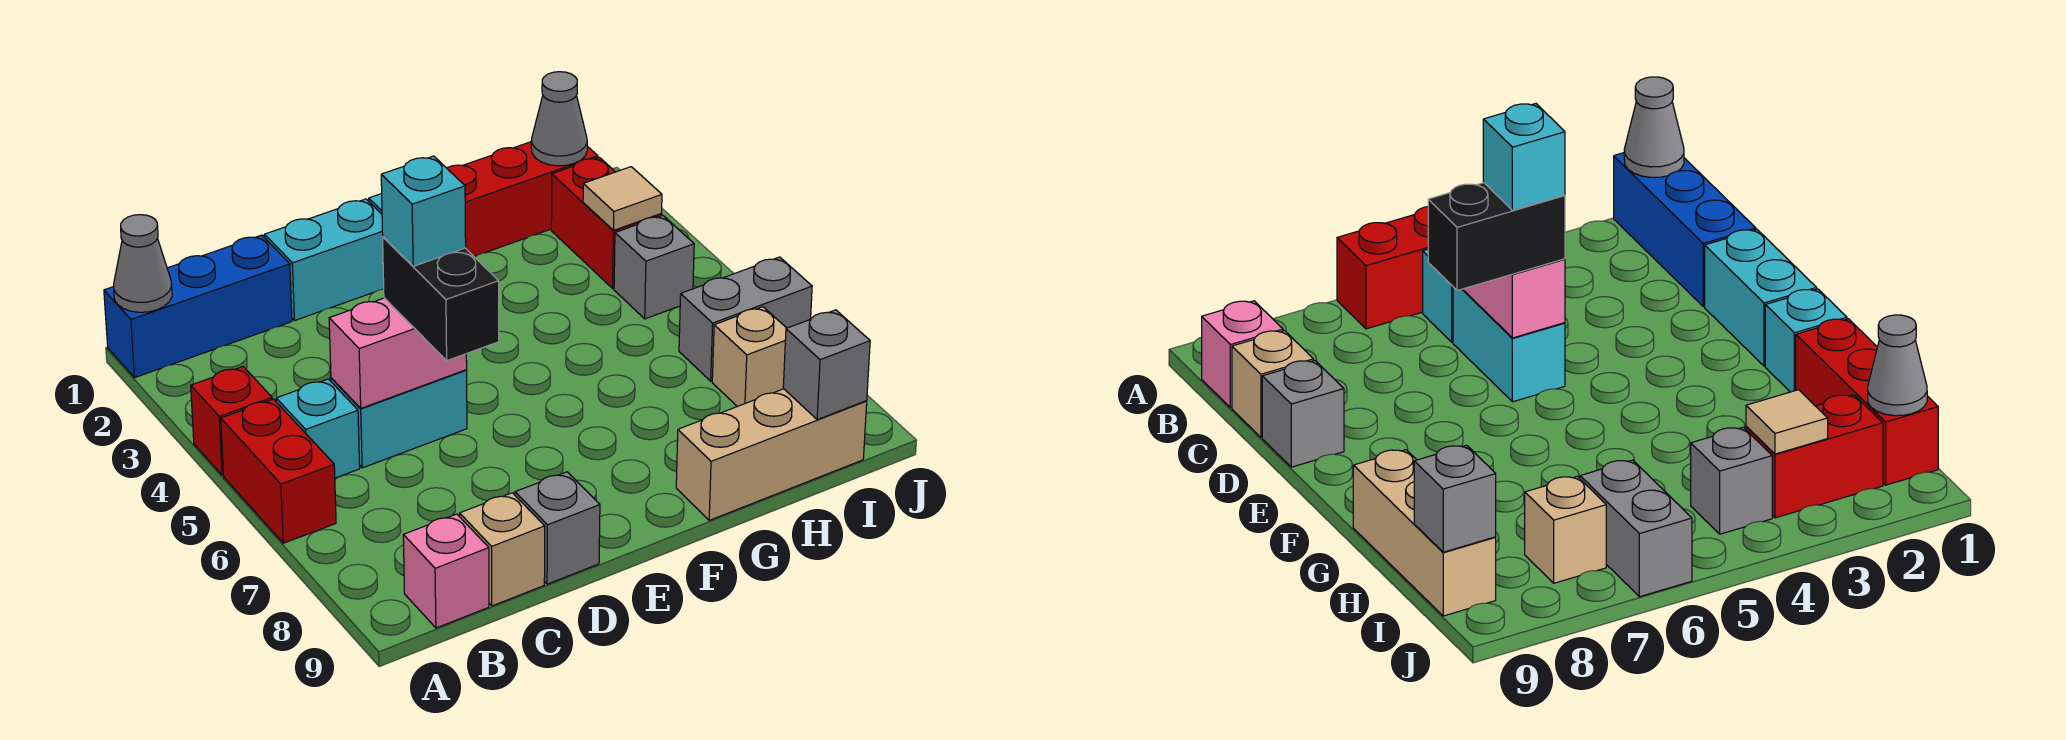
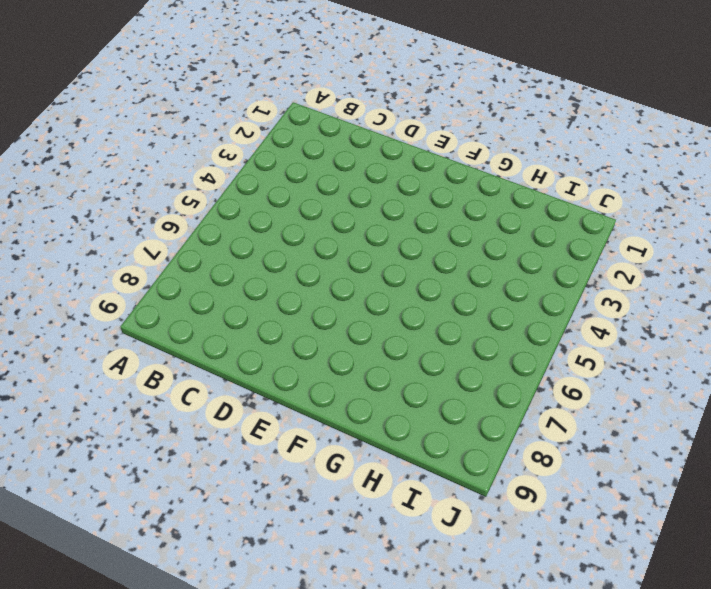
none -> blue 1x3 brick [104,235,292,377]
none -> red 1x1 brick [191,367,272,475]
none -> red 1x2 brick [221,399,336,543]

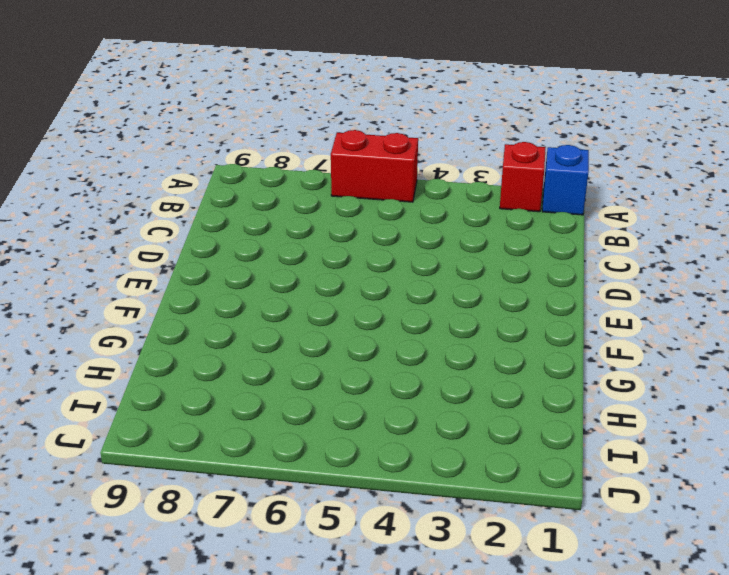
blue 1x1 brick [542,145,589,215] -> blue 1x3 brick [104,235,292,377]
red 1x1 brick [500,142,546,212] -> red 1x1 brick moved to [191,367,272,475]
none -> cyan 1x1 brick [276,379,360,478]
none -> pink 1x1 brick [403,514,489,628]
none -> cyan 1x2 brick [331,370,467,468]

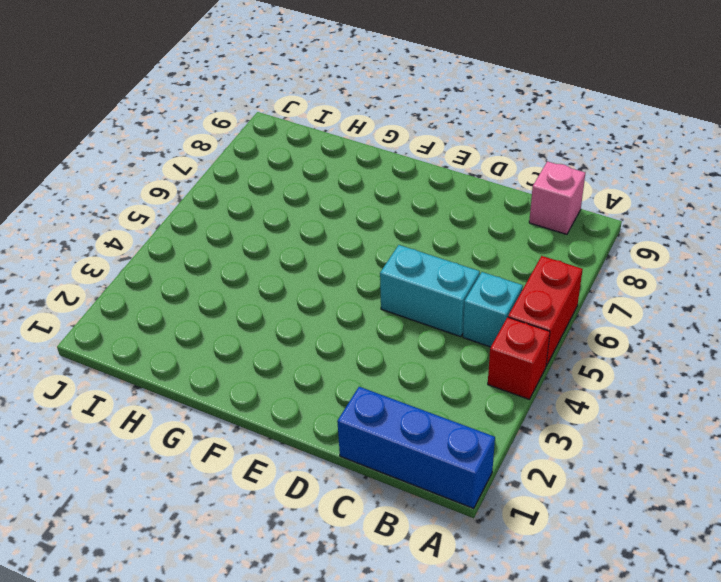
none -> tan 1x1 brick [460,493,545,606]
none -> cyan 1x2 brick [264,199,384,321]
none -> grey 1x1 brick [515,472,600,584]

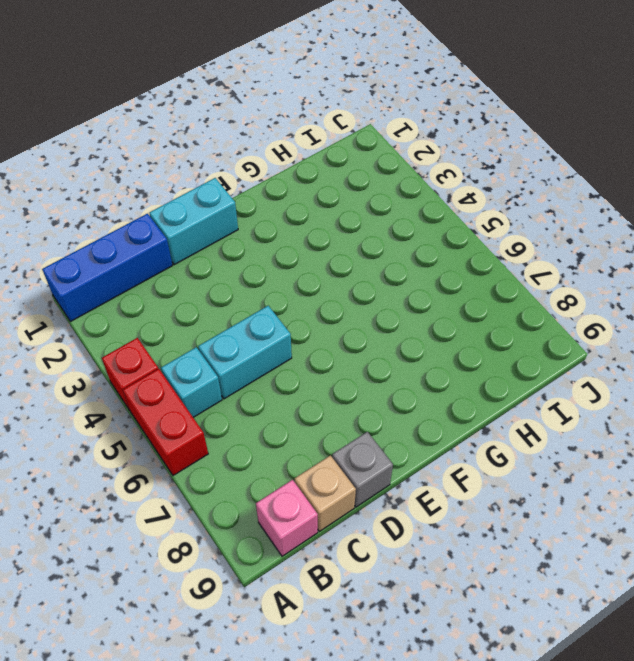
none -> cyan 1x1 brick [1765,289,1847,392]
none -> red 1x3 brick [447,142,598,256]
none -> tan 1x3 brick [676,389,867,520]

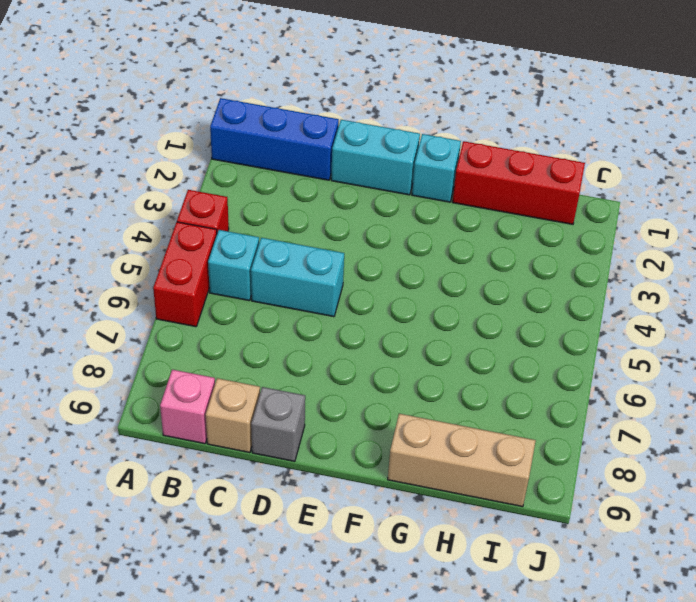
none -> red 1x2 brick [551,157,662,288]
none -> grey 1x1 brick [614,216,694,319]
none -> grey 1x2 brick [679,257,812,381]

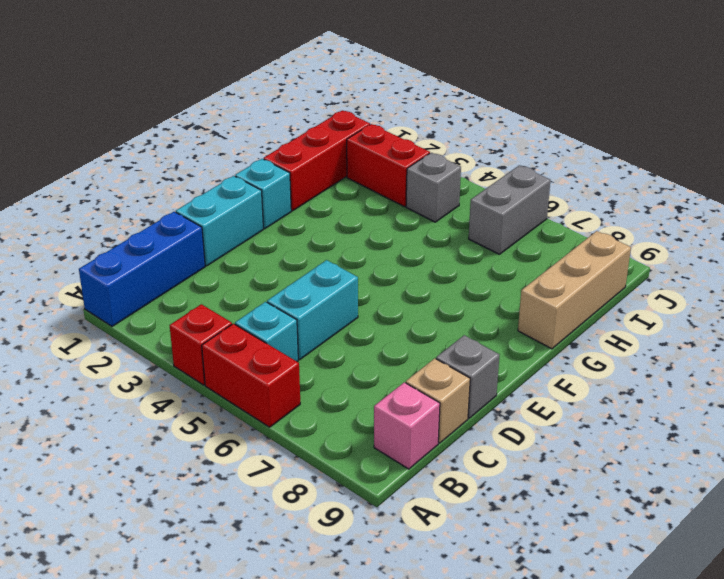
none -> tan 1x1 brick [712,307,786,407]
none -> grey 1x1 cone [114,215,172,312]
none -> pink 1x2 brick [329,298,467,408]

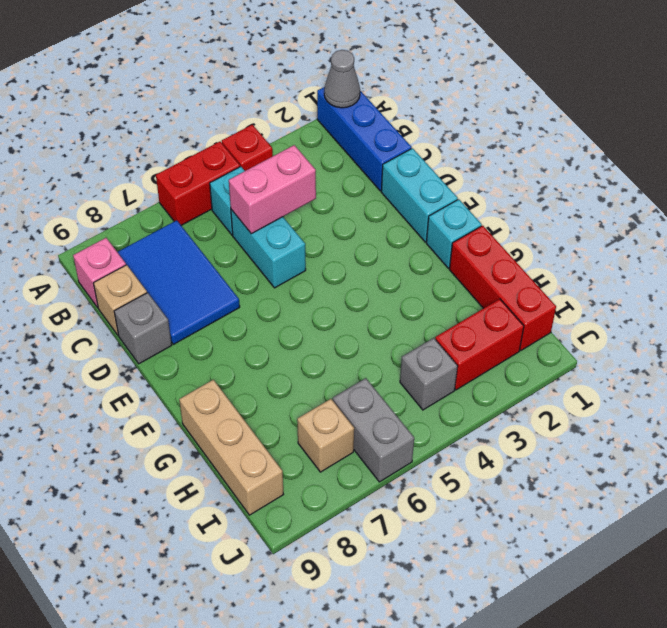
blue 2x3 tile [118,220,240,344] -> none
pink 1x2 brick [229,145,316,234] -> pink 1x2 brick turned to [329,298,467,408]
none -> grey 1x1 cone [531,72,587,166]
none -> tan 1x1 tile [583,167,662,230]
none -> grey 1x1 brick [783,310,870,420]

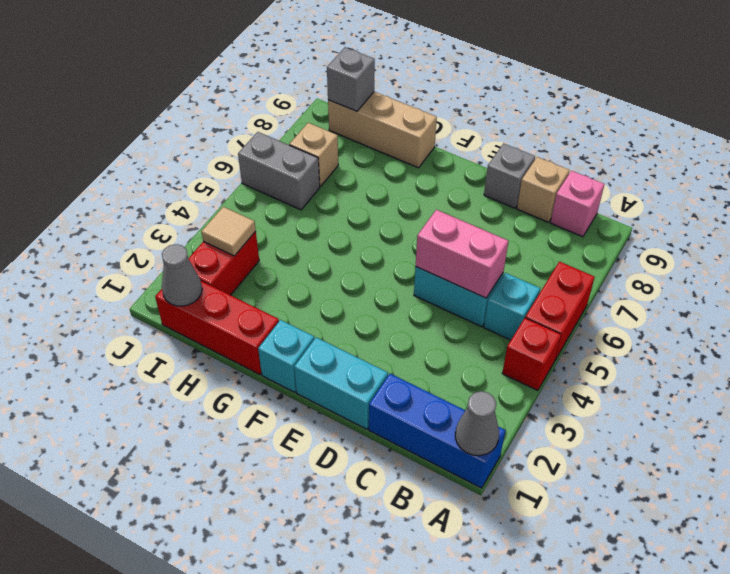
none -> grey 1x1 brick [614,216,694,319]
none -> black 1x2 brick [383,237,499,361]
none -> cyan 1x1 brick [381,156,466,266]

